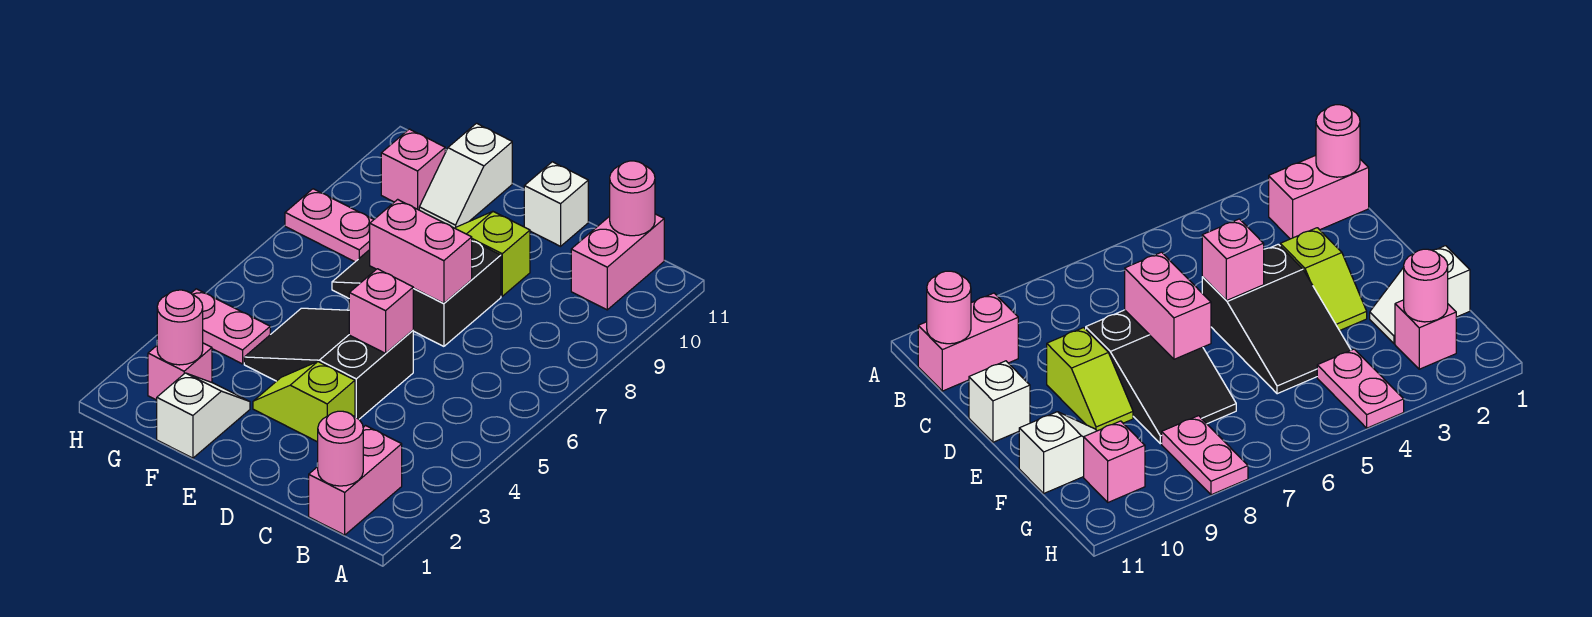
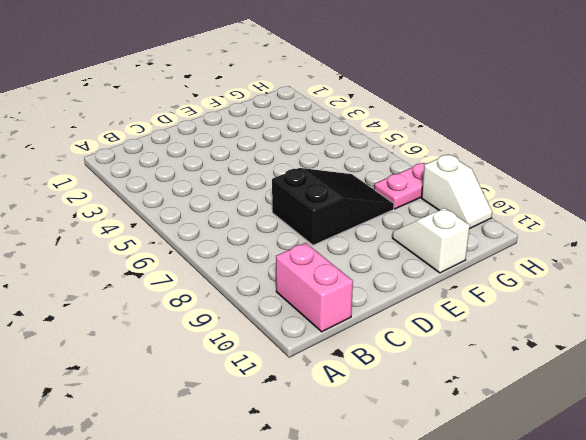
white 1x2 slope [421,154,492,228] -> white 1x2 slope moved to [157,373,250,458]
none -> pink 1x2 brick [309,426,402,535]
none -> lime 1x2 slope [253,362,355,442]
none -> black 2x3 slope [244,308,413,419]

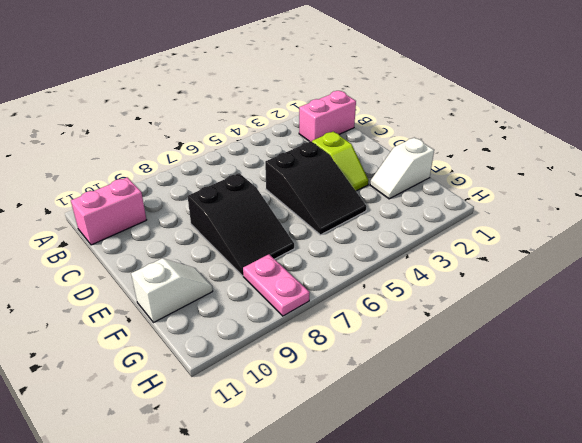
none -> lime 1x2 slope [455,212,530,296]
none -> white 1x1 brick [524,162,588,246]
none -> pink 1x1 brick [148,343,212,400]

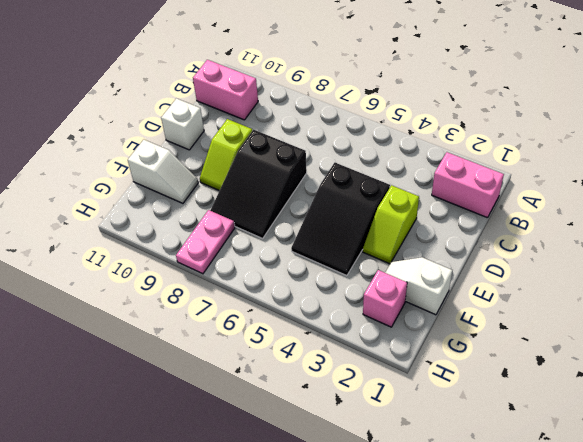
none -> pink 1x2 plate [191,289,270,364]
none -> pink 1x1 brick [381,129,445,210]
none -> pink 1x1 round brick [317,411,363,486]

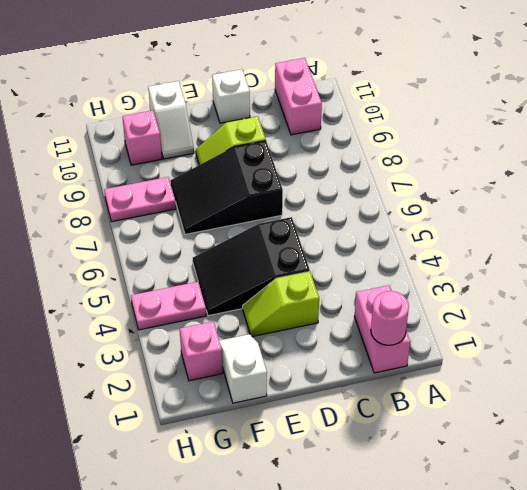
none -> pink 1x1 round brick [610,161,655,236]
none -> pink 1x1 brick [349,269,413,353]
none -> pink 1x2 brick [370,199,472,303]

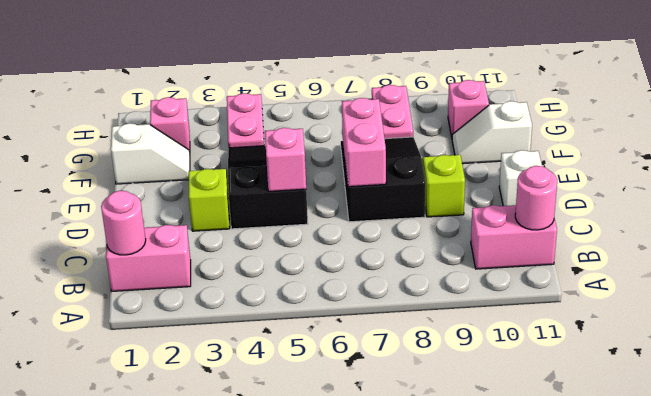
none -> pink 1x1 round brick [157,290,203,365]

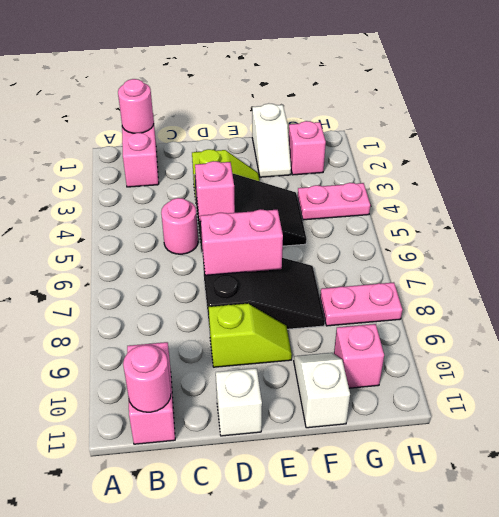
pink 1x1 round brick [161,198,198,254] -> pink 1x1 round brick moved to [157,290,203,365]

